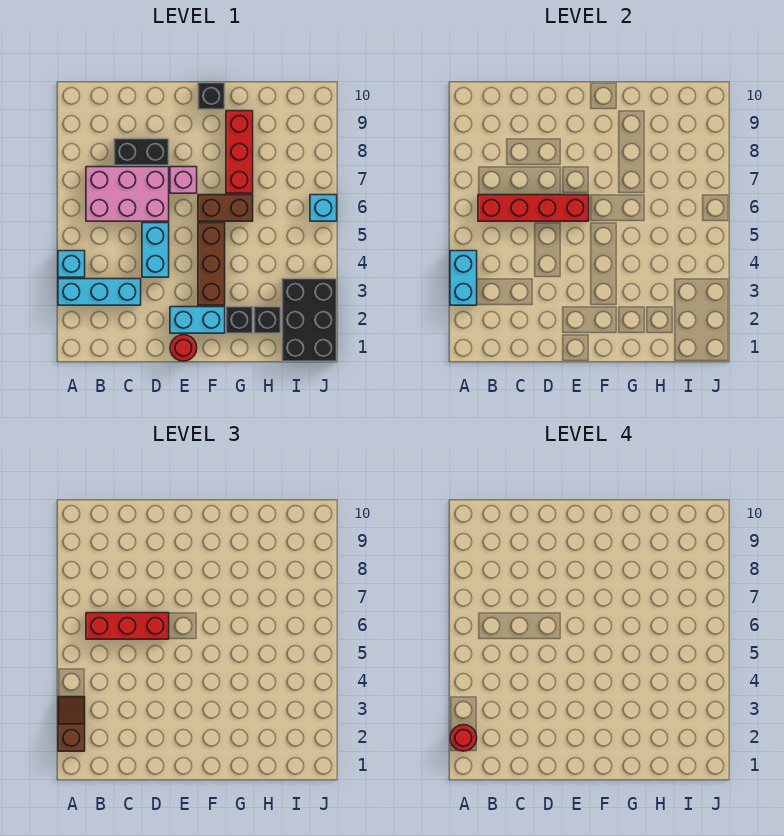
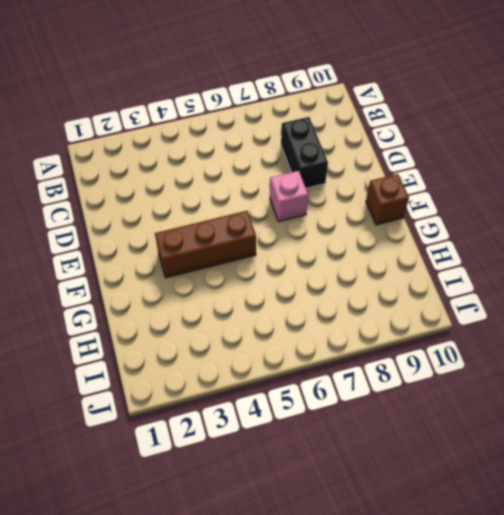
brown 1x1 brick [366,174,409,225] -> black 1x1 brick [198,83,225,109]
none -> cyan 1x3 brick [58,279,141,305]
none -> cyan 1x1 brick [58,251,85,277]
none -> pink 2x3 brick [86,167,169,221]

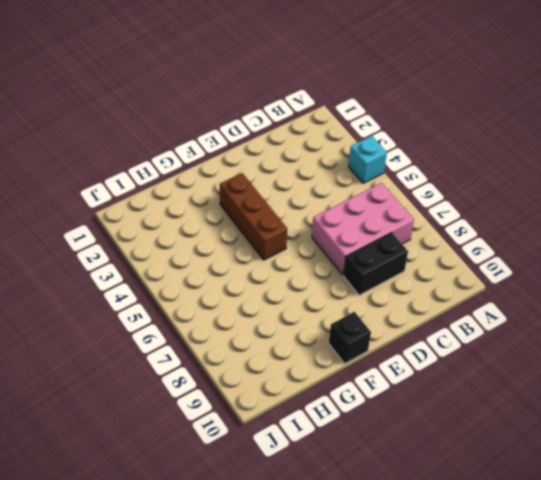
none -> cyan 1x3 brick [58,279,141,305]
none -> cyan 1x2 brick [142,223,169,277]
none -> red 1x1 round brick [170,335,197,361]

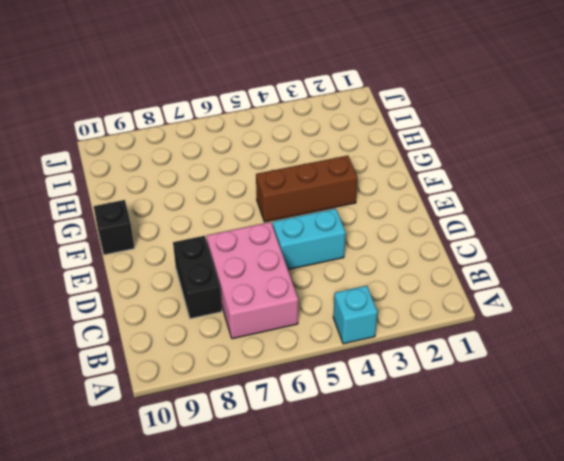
none -> cyan 1x3 brick [58,279,141,305]
none -> red 1x1 round brick [170,335,197,361]
none -> cyan 1x2 brick [170,307,225,333]

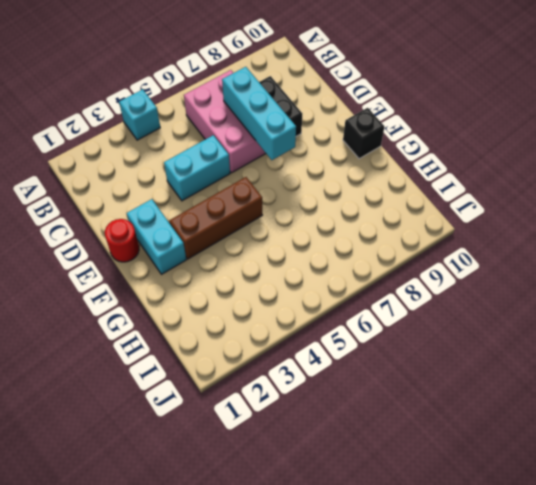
cyan 1x3 brick [222,67,296,160] -> cyan 1x3 brick moved to [58,279,141,305]
none -> pink 1x1 brick [170,167,197,193]
none -> brown 1x2 brick [198,195,253,221]
none -> black 1x1 brick [226,307,253,333]

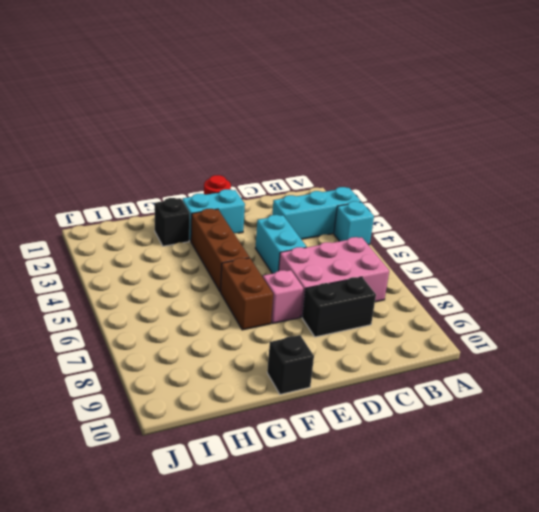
brown 1x2 brick [221,258,273,330] -> brown 1x2 brick turned to [198,195,253,221]
none -> red 1x3 brick [226,111,253,193]
none -> black 1x1 brick [254,307,281,333]
none -> black 2x3 brick [282,279,337,361]

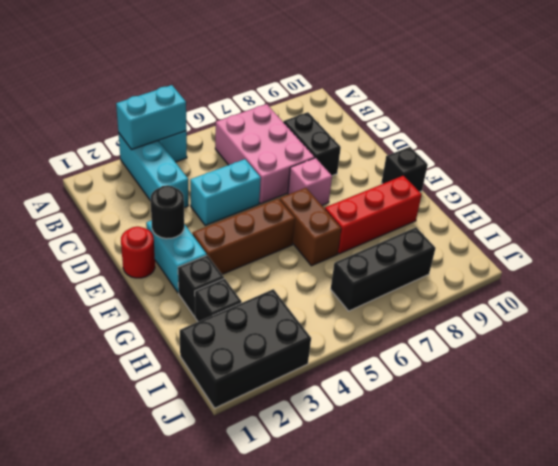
black 1x1 round brick [151,185,184,239] -> none
black 1x3 brick [331,227,436,311] -> none
none -> cyan 1x1 brick [310,195,337,221]
none -> red 1x4 brick [478,195,589,221]
none -> brown 1x2 slope [58,697,85,751]

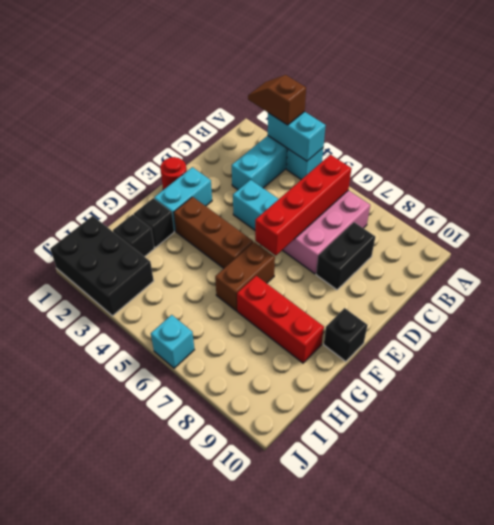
brown 1x2 slope [248,75,306,125] -> brown 1x2 slope turned to [58,697,85,751]
none -> pink 1x1 brick [170,167,197,193]
none -> red 1x3 brick [86,613,169,639]
none -> red 1x1 round brick [450,725,477,751]

